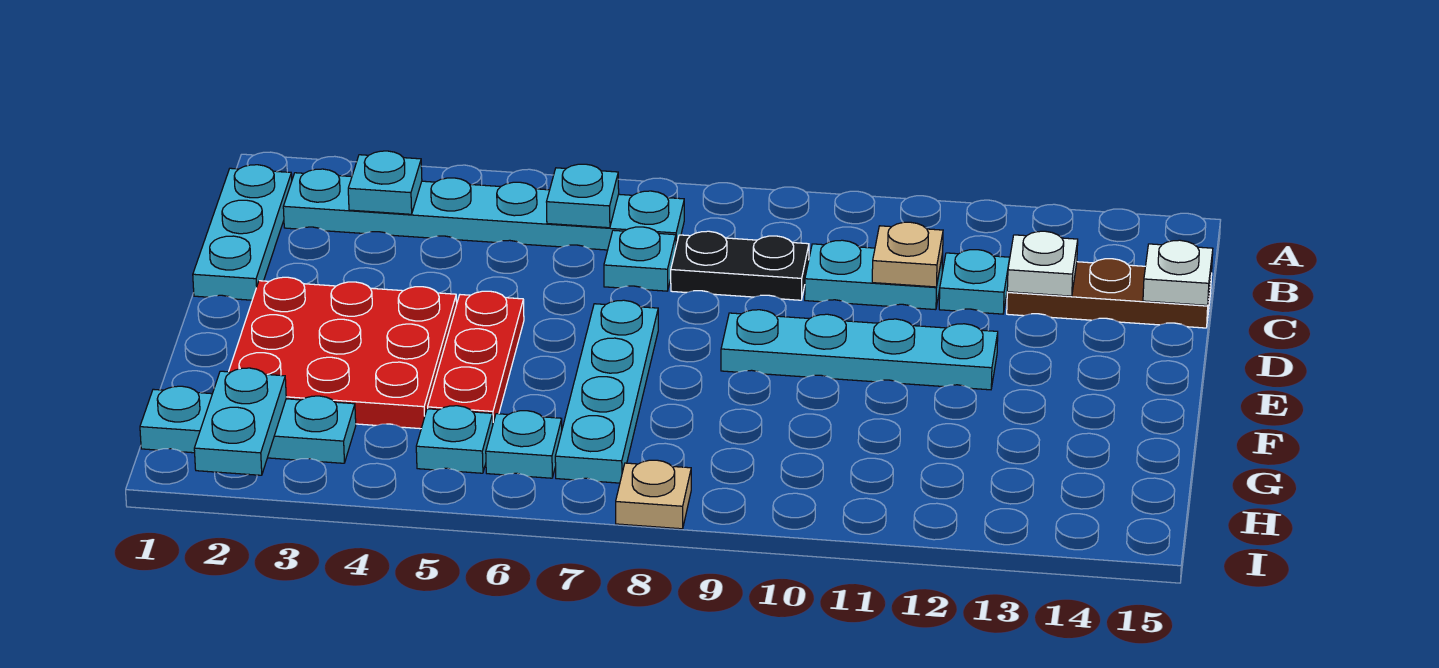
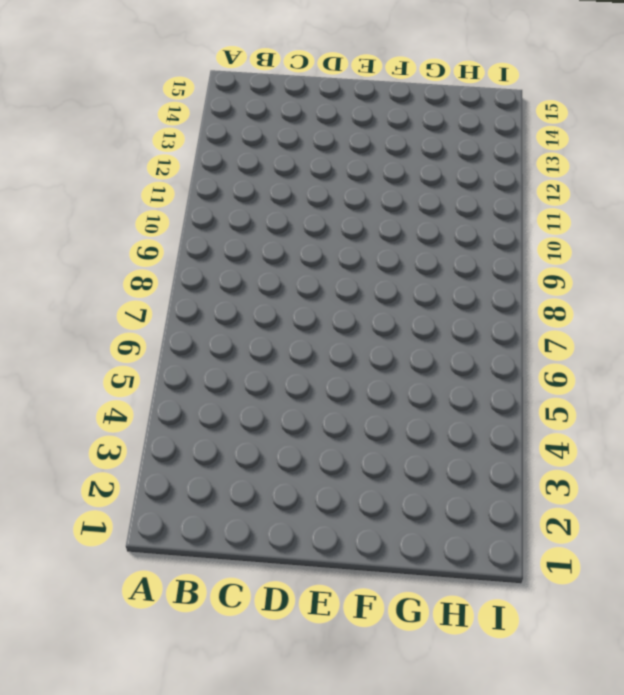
none -> cyan 1x3 plate [193,165,292,300]
none -> cyan 1x6 plate [283,169,684,250]
none -> cyan 1x1 plate [604,227,676,291]

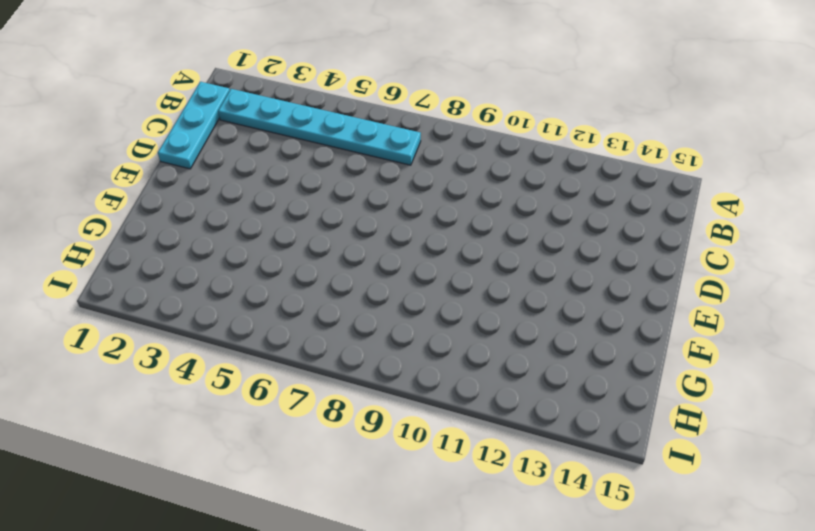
none -> cyan 1x1 plate [604,227,676,291]
none -> black 1x2 plate [671,231,809,300]
none -> cyan 1x2 plate [805,240,943,310]

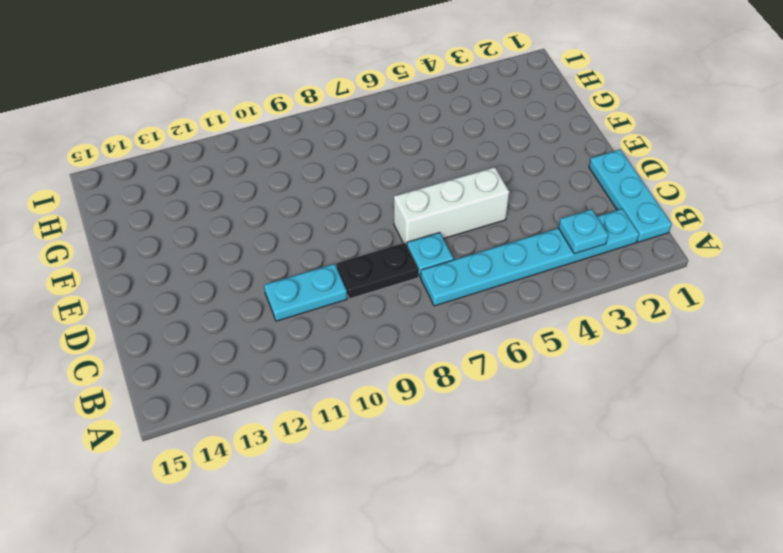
white 1x3 brick [394,167,509,245] -> none
none -> cyan 1x1 plate [939,250,1010,314]
none -> brown 1x3 plate [1007,259,1212,328]
none -> red 3x3 plate [229,277,457,429]

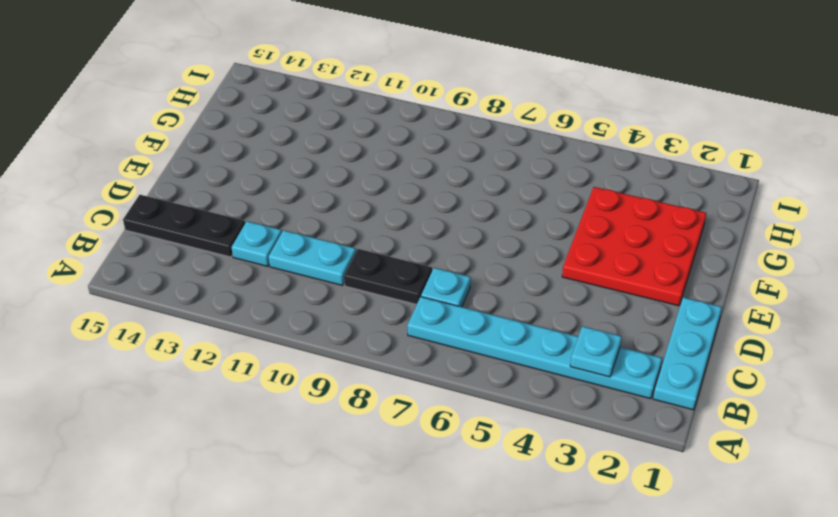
black 1x3 plate [123,195,245,257] -> brown 1x3 plate [1007,259,1212,328]
none -> red 1x3 plate [428,291,524,422]
none -> cyan 1x4 plate [555,300,658,483]
none -> cyan 1x4 plate [721,310,998,390]

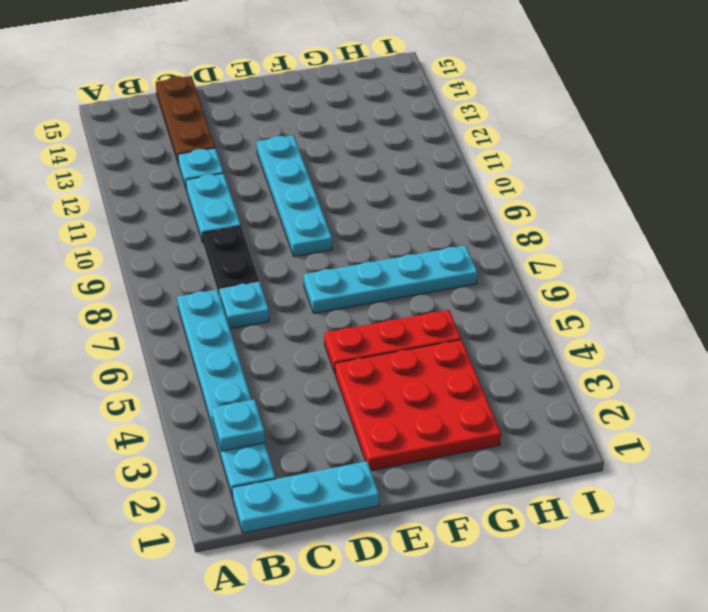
none -> cyan 1x3 plate [140,386,356,463]
none -> cyan 1x1 plate [416,406,493,473]
none -> cyan 1x1 plate [486,411,562,478]

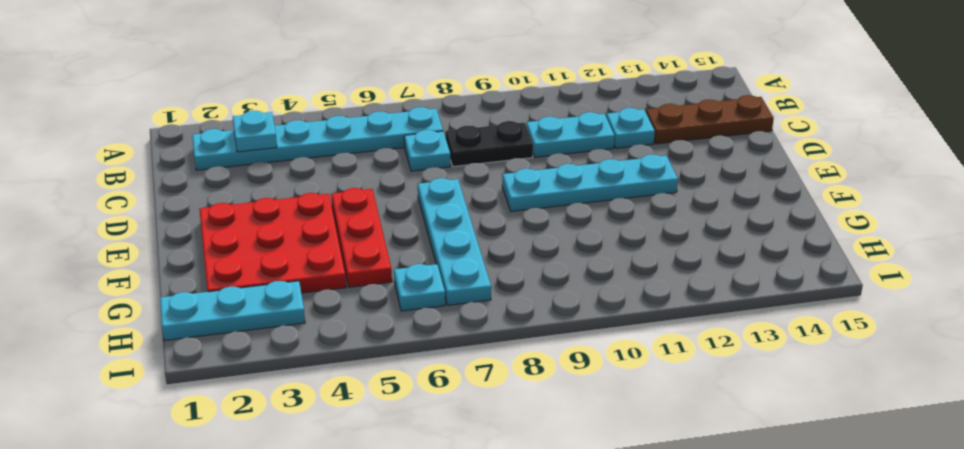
none -> cyan 1x3 plate [193,165,292,300]
none -> cyan 1x1 plate [416,406,493,473]
none -> tan 1x1 plate [616,460,691,529]

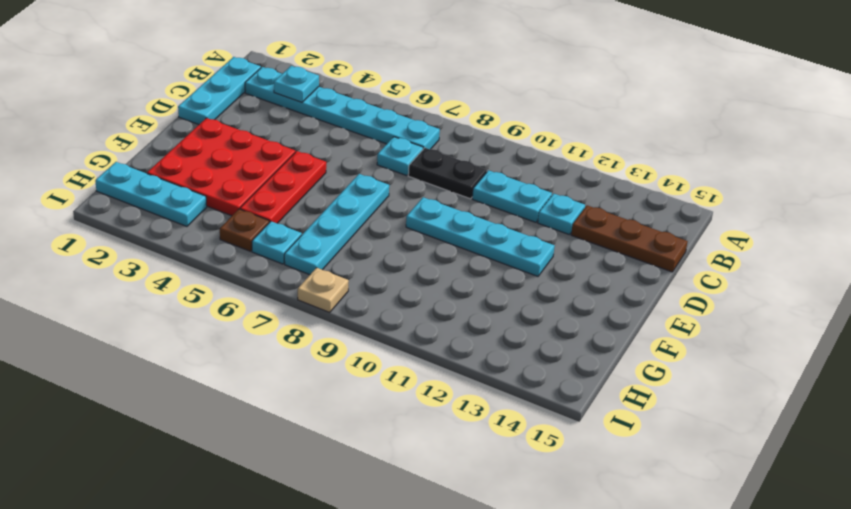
brown 1x1 plate [220,209,269,251] -> cyan 1x1 plate [416,406,493,473]
none -> cyan 1x1 plate [547,164,619,228]
none -> tan 1x1 plate [872,222,943,287]
none -> white 1x1 plate [1007,231,1078,296]

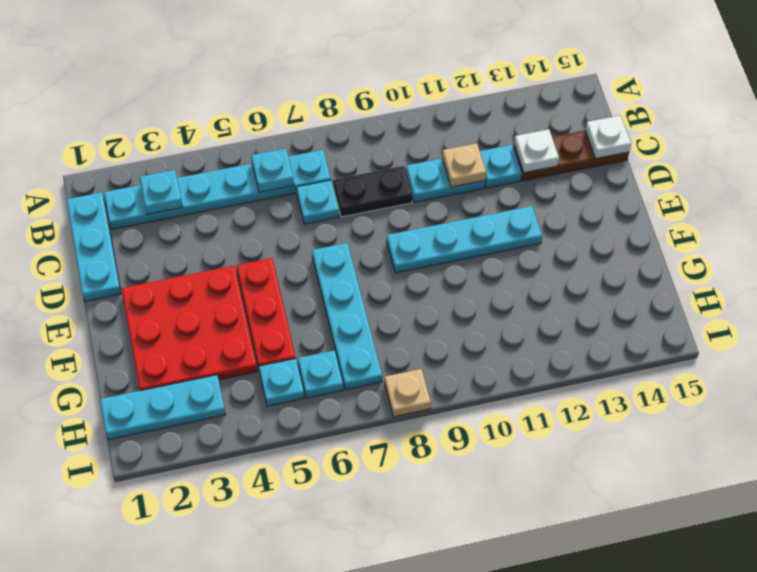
none -> cyan 1x2 plate [194,368,286,475]

